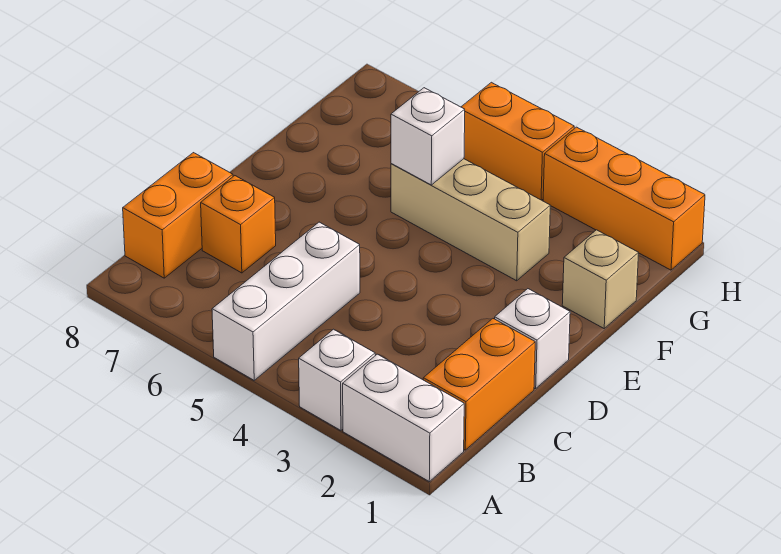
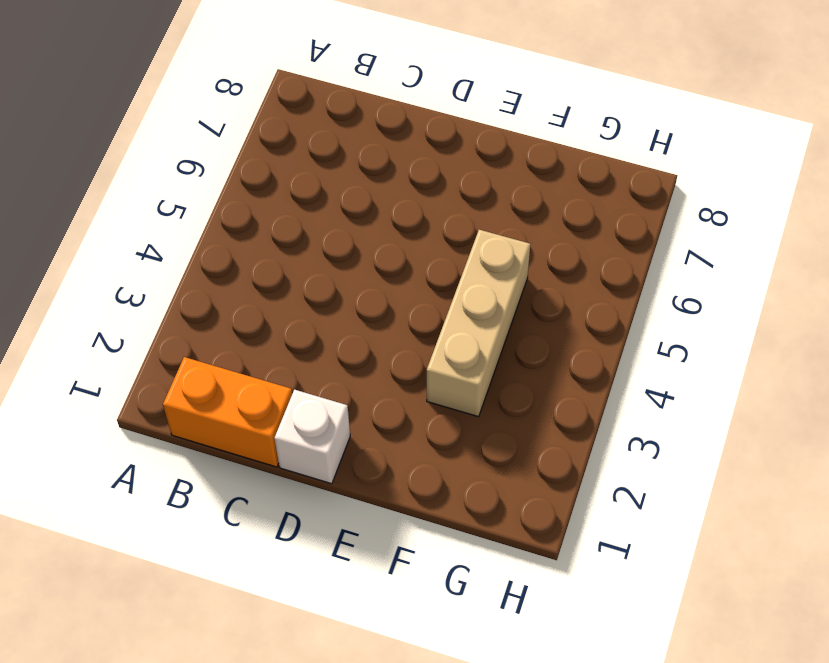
none -> white 1x2 brick [343,354,464,482]
none -> white 1x1 brick [299,329,375,430]
none -> white 1x3 brick [212,222,360,380]

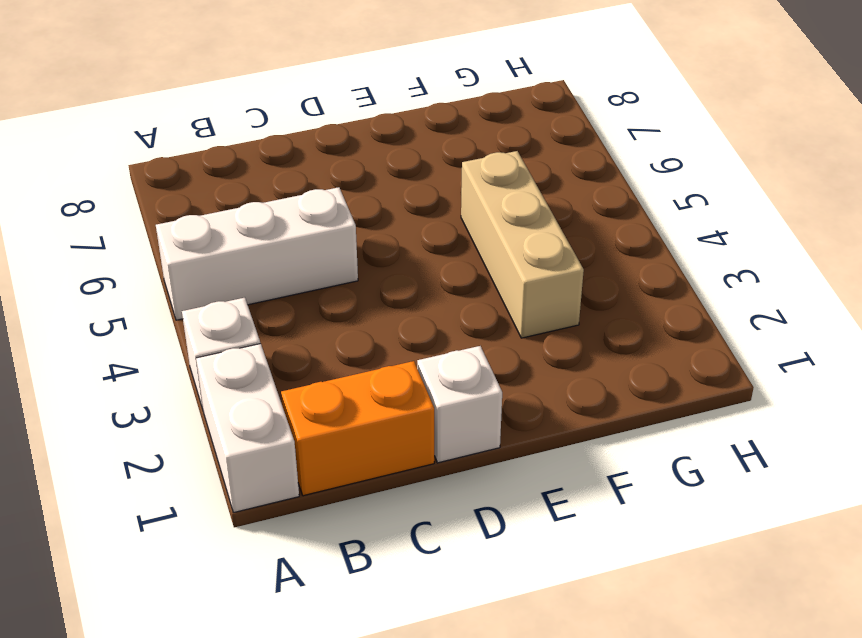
none -> orange 1x2 brick [123,153,233,278]
none -> orange 1x1 brick [201,176,276,273]
none -> tan 1x1 brick [562,230,639,328]

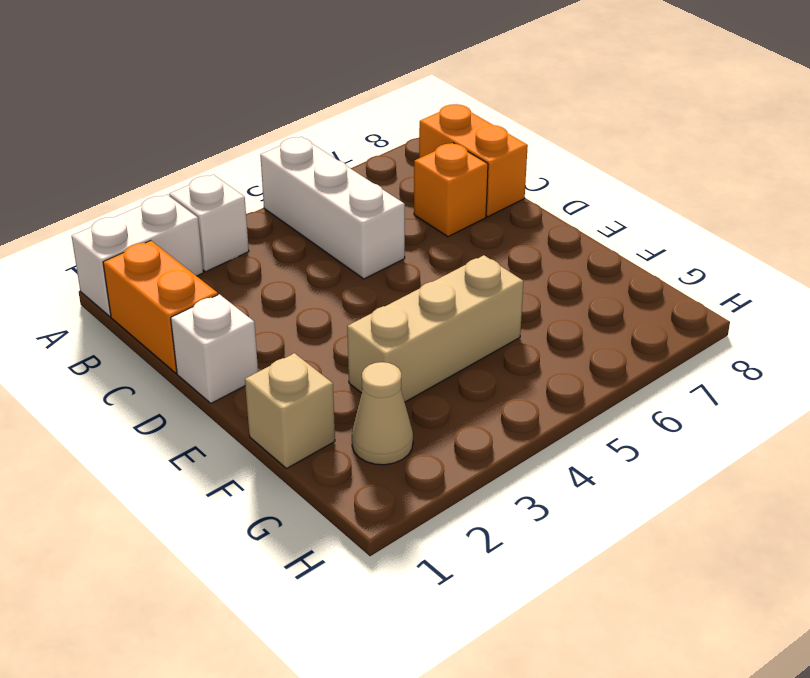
tan 1x1 cone [352,362,413,465] -> none
none -> orange 1x3 brick [543,127,705,270]
none -> orange 1x2 brick [461,82,574,200]
none -> white 1x1 brick [391,88,465,185]

